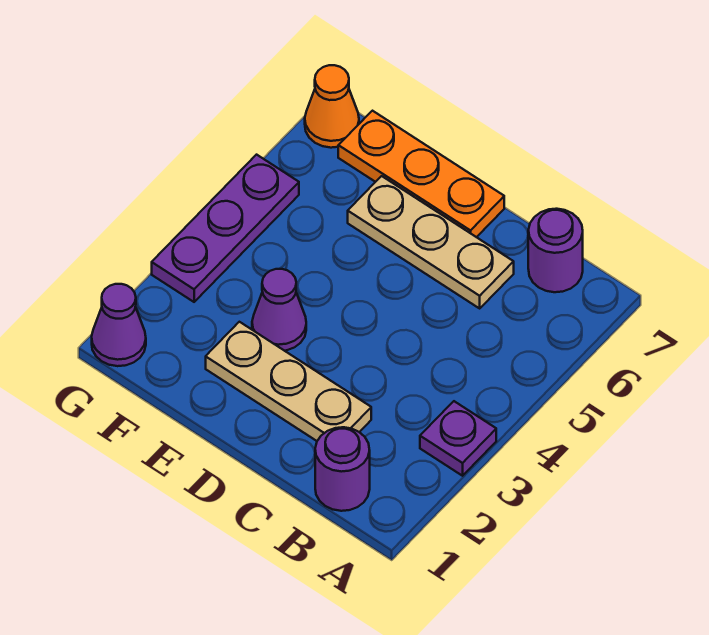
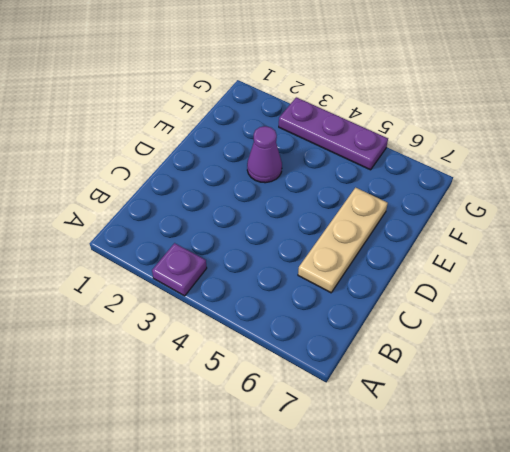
none -> purple 1x1 round brick [315,427,370,511]
none -> purple 1x1 round brick [528,209,583,292]

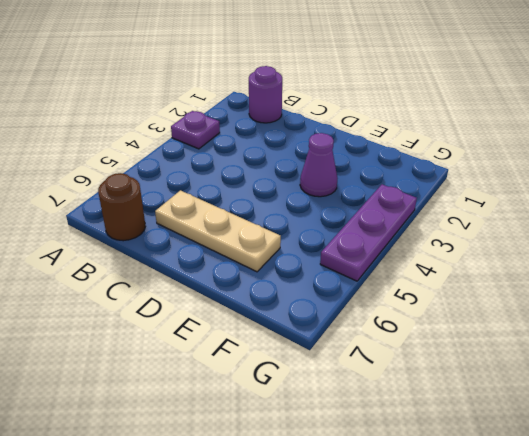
brown 1x1 round brick [98,173,145,241] -> purple 1x1 round brick [528,209,583,292]
none -> tan 1x3 plate [206,322,371,441]
none -> orange 1x3 plate [338,111,504,237]

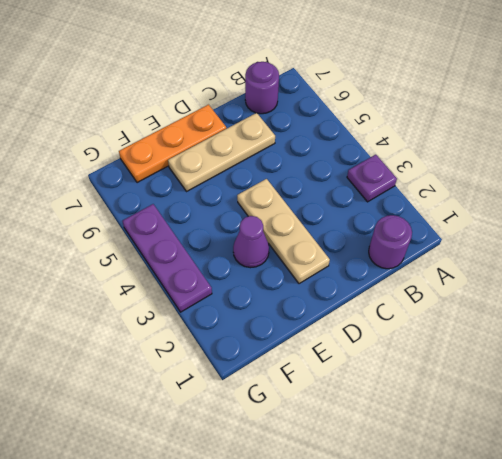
tan 1x3 plate [237,179,330,284] -> tan 1x3 plate turned to [206,322,371,441]
none -> purple 1x1 cone [92,284,146,366]
none -> orange 1x1 cone [305,65,359,148]

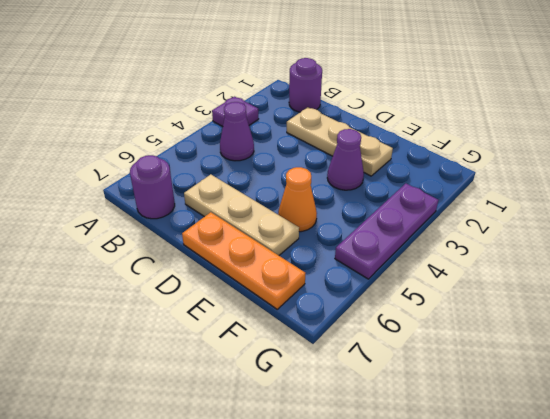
purple 1x1 cone [220,102,254,161] -> purple 1x1 cone moved to [92,284,146,366]
orange 1x1 cone [278,167,317,232] -> orange 1x1 cone moved to [305,65,359,148]

